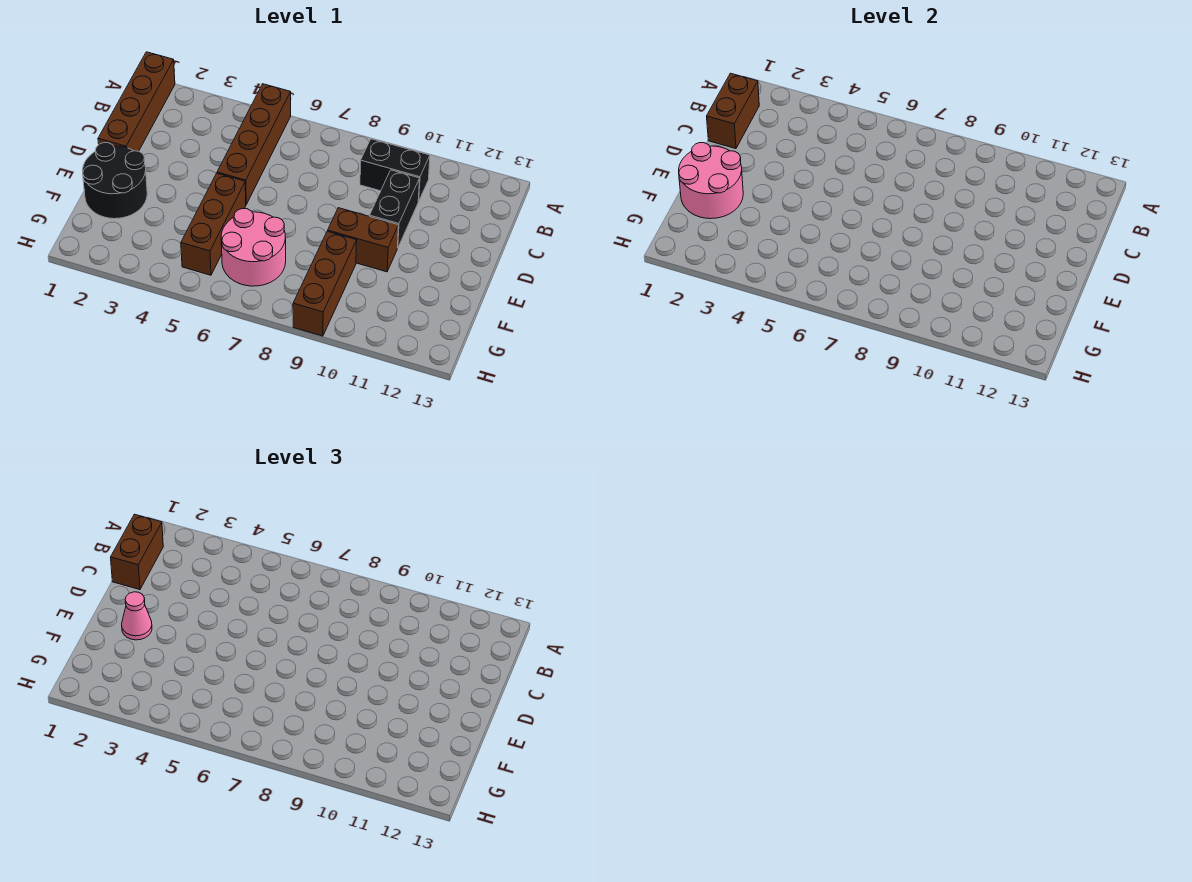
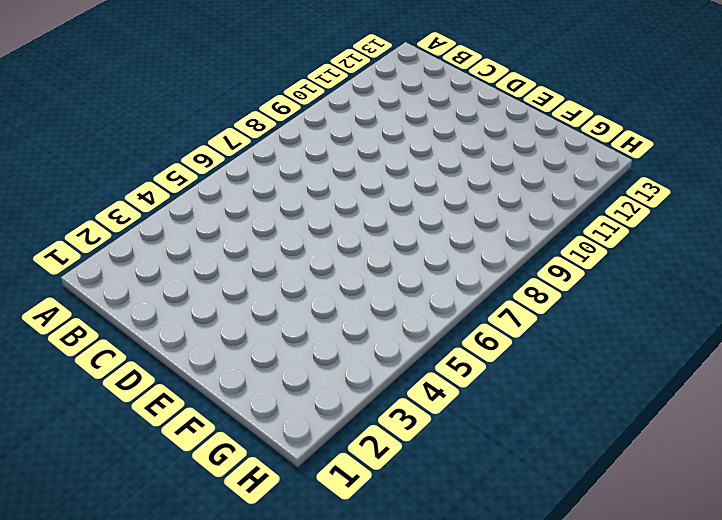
none -> brown 1x4 brick [98,52,175,151]
none -> brown 1x4 brick [217,84,291,204]
none -> black 1x2 brick [360,139,430,201]

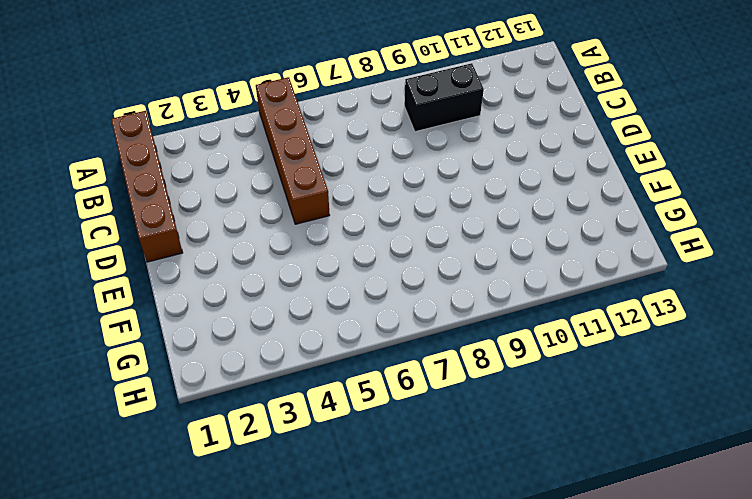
none -> black 1x2 brick [370,170,420,247]
none -> black 2x2 round brick [83,143,147,219]
none -> brown 1x3 brick [181,173,246,275]

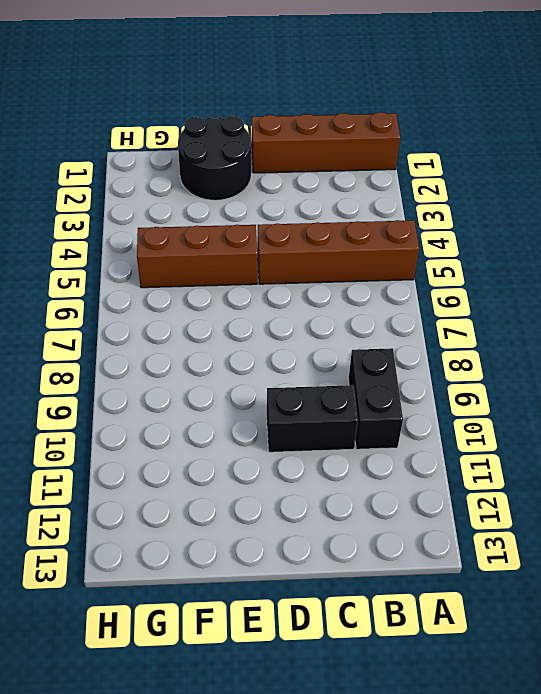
none -> brown 1x2 brick [328,208,398,272]
none -> pink 2x2 round brick [221,209,286,286]
none -> brown 1x3 brick [293,231,357,336]

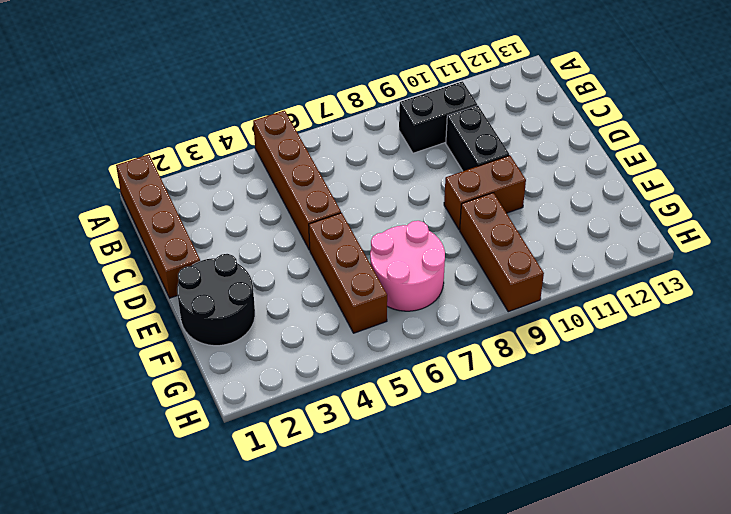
none -> brown 1x2 brick [707,73,759,149]
none -> pink 2x2 round brick [679,143,743,219]
none -> brown 1x2 brick [111,514,163,590]

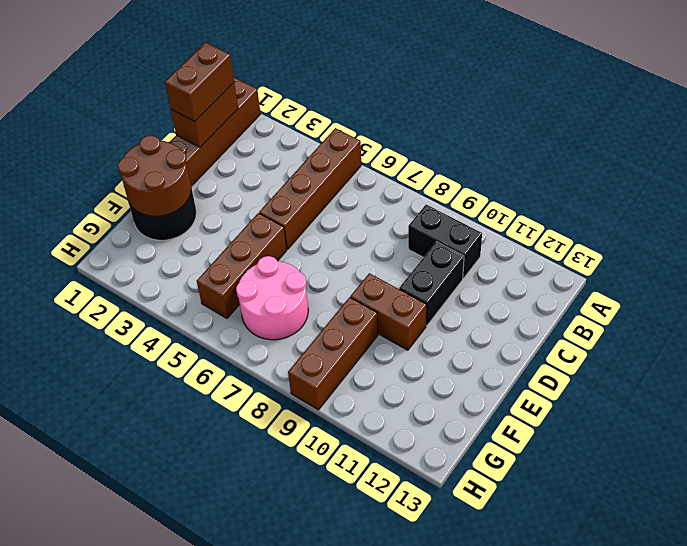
brown 2x2 round brick [118,135,191,216] -> pink 2x2 round brick [679,143,743,219]
none -> pink 1x1 cone [122,592,152,640]

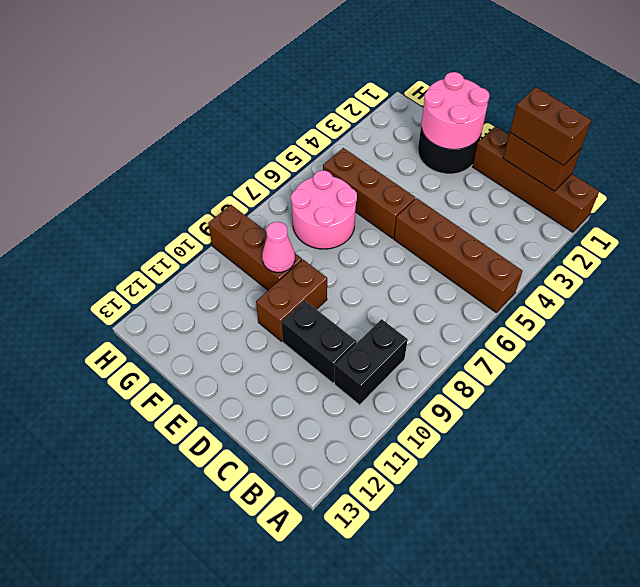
pink 1x1 cone [262,222,295,272] -> pink 1x1 cone moved to [122,592,152,640]

